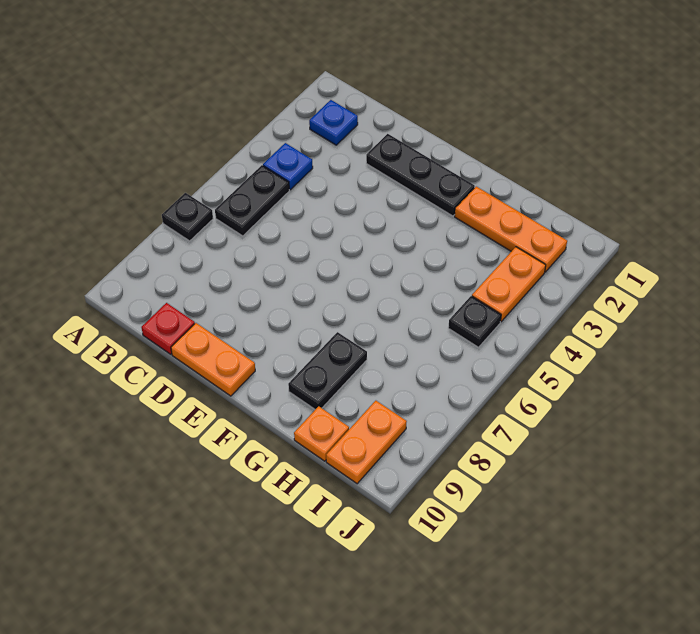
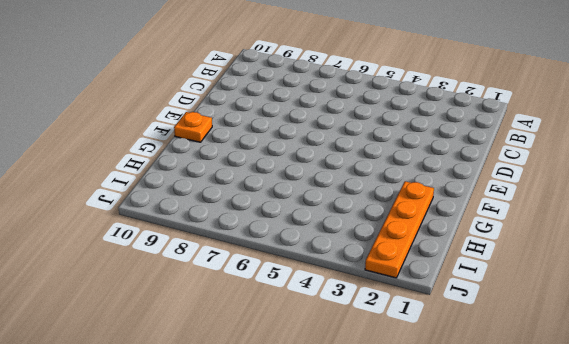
orange 1x1 plate [174,112,212,142] -> orange 1x1 plate moved to [294,406,349,461]
orange 1x4 plate [365,181,434,278] -> orange 1x3 plate [455,186,567,272]
none -> black 1x1 plate [162,193,213,241]
none -> blue 1x1 plate [309,100,358,145]
none -> blue 1x1 plate [263,143,313,190]

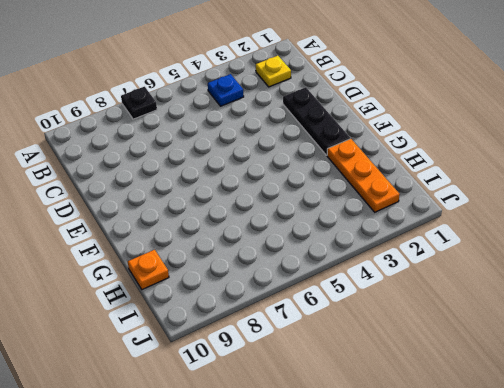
yellow 1x1 plate [256,56,291,87] -> blue 1x1 plate [309,100,358,145]
none -> black 1x2 plate [215,165,289,236]
none -> red 1x1 plate [141,303,195,354]
none -> orange 1x2 plate [171,323,255,396]

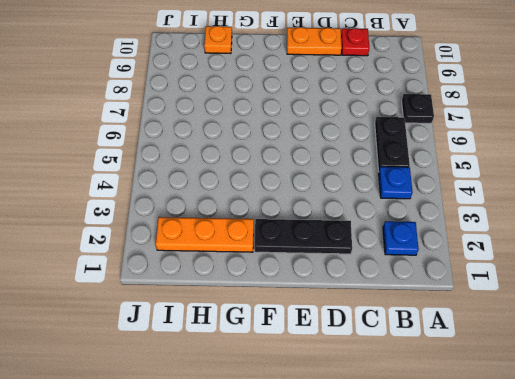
none -> black 1x2 plate [288,332,367,409]
none -> orange 1x2 plate [472,247,546,322]
none -> black 1x1 plate [448,296,501,347]

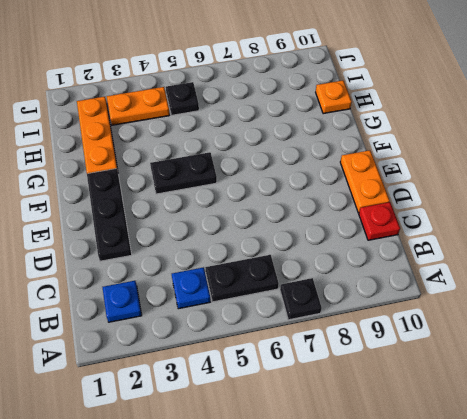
black 1x2 plate [150,152,217,194] -> black 1x2 plate moved to [288,332,367,409]
none -> orange 1x2 plate [326,401,407,484]

